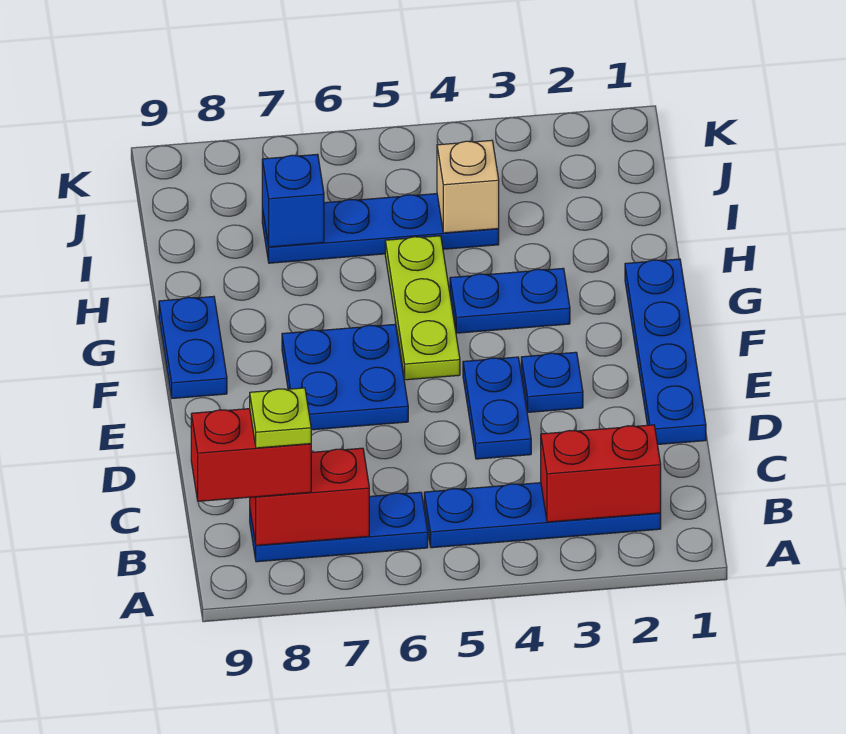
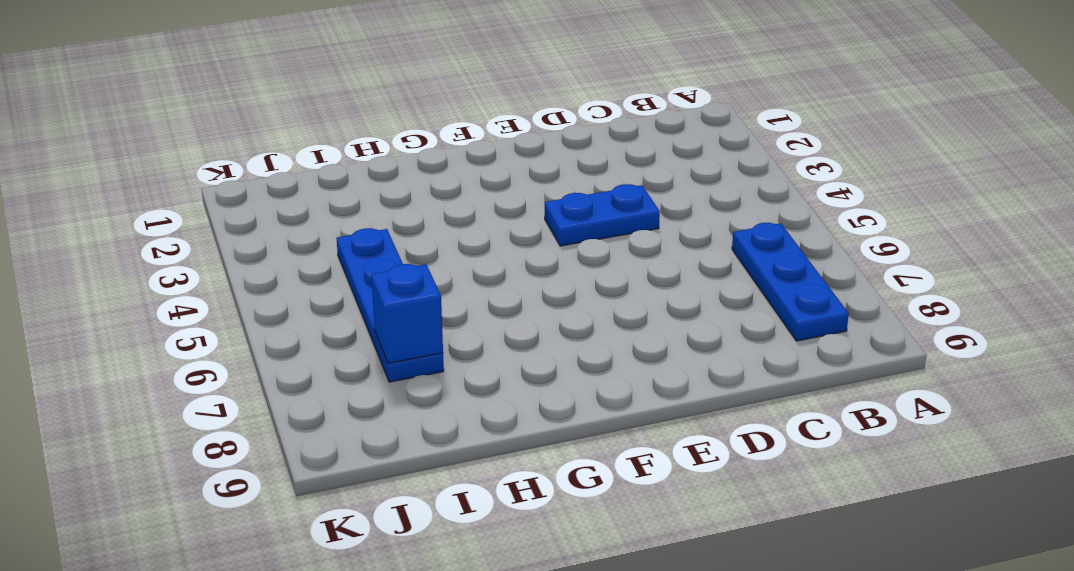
none -> blue 1x4 plate [424,483,661,548]
none -> blue 1x4 plate [625,259,706,444]
none -> blue 1x1 plate [521,352,583,412]

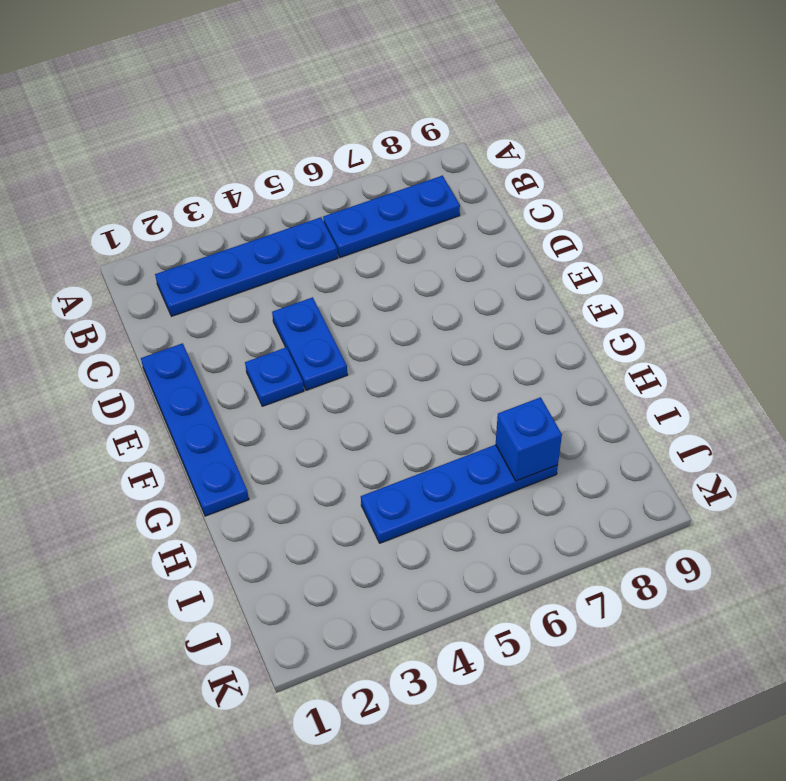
none -> blue 2x2 plate [282,324,408,430]
none -> lime 1x3 plate [385,236,460,380]
none -> blue 1x2 plate [159,296,227,398]

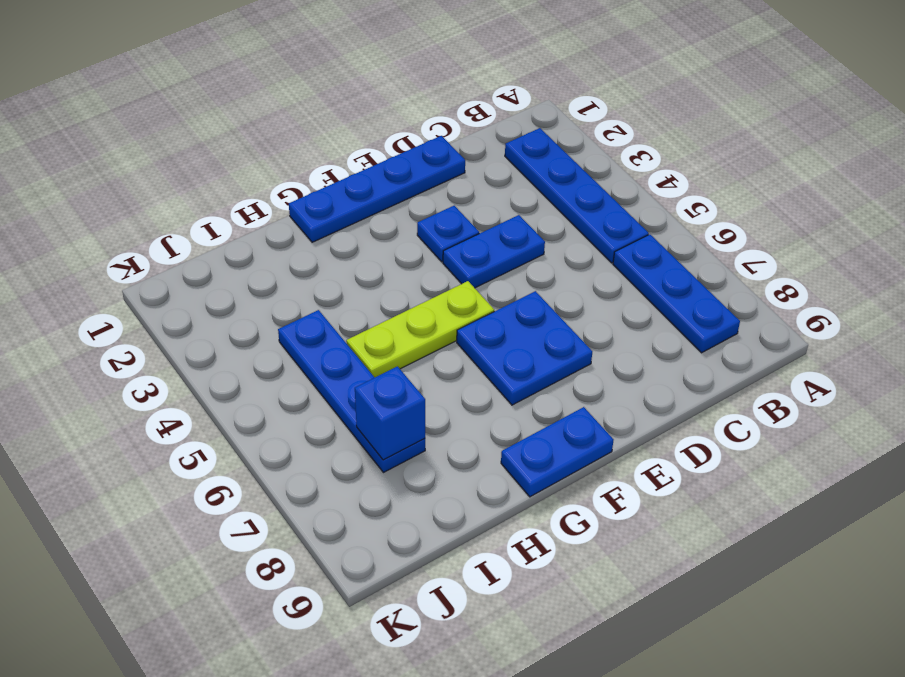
none -> blue 1x2 plate [450,268,570,333]
none -> red 1x2 brick [541,425,661,522]
none -> red 1x2 brick [250,448,369,545]

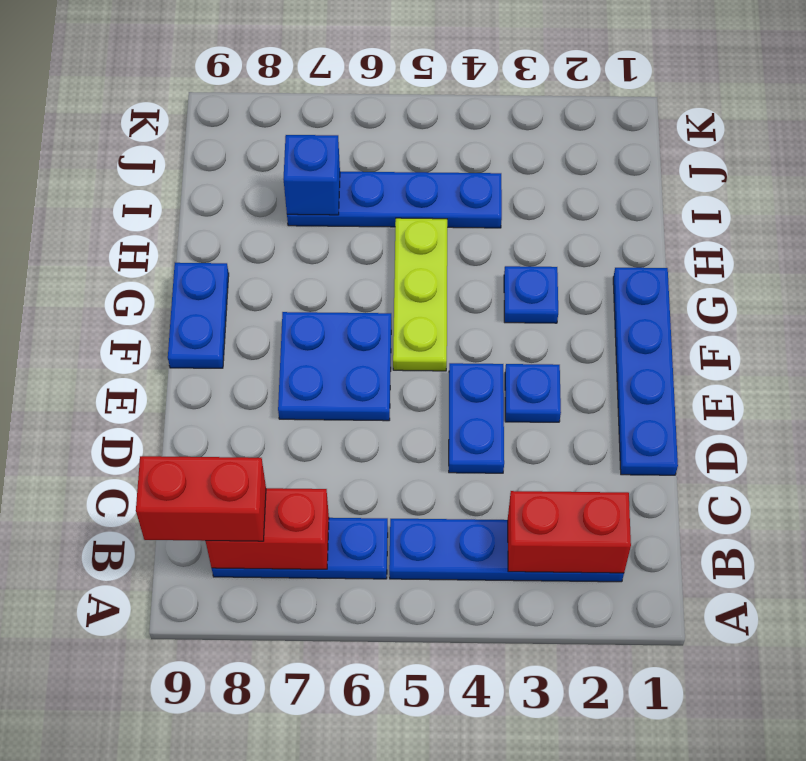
blue 1x1 plate [504,266,558,323] -> blue 1x2 plate [450,268,570,333]
none -> tan 1x1 brick [437,140,499,233]
none -> lime 1x1 plate [250,388,311,448]

